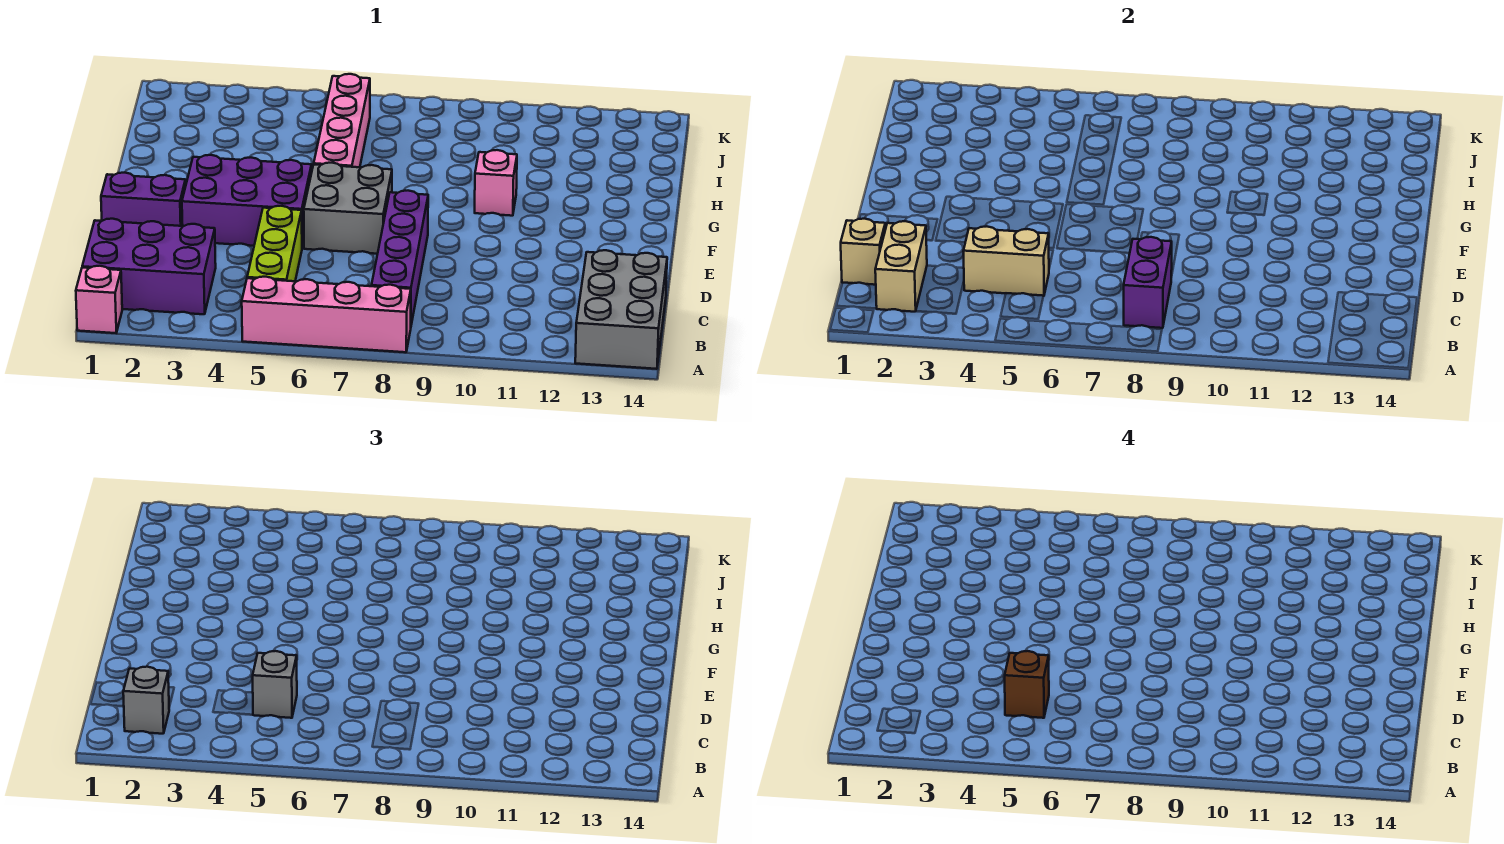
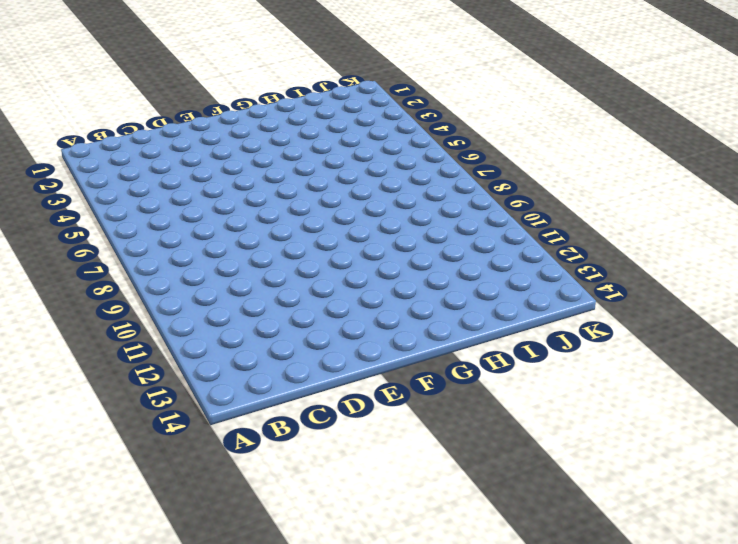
none -> pink 1x1 brick [76,266,122,333]
none -> pink 1x4 brick [242,277,411,352]
none -> grey 2x3 brick [575,250,667,369]

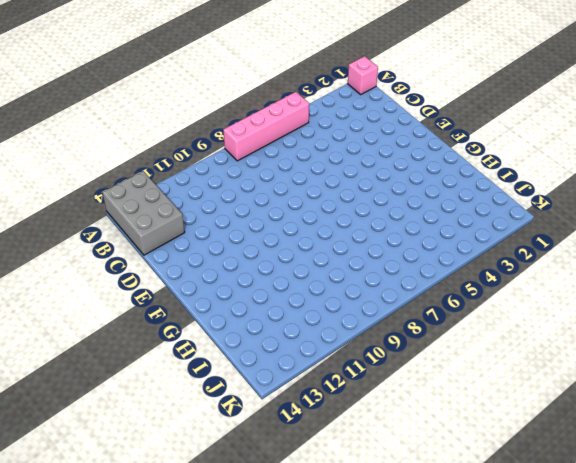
none -> purple 2x3 brick [82,219,216,314]
none -> lime 1x3 brick [247,206,302,281]
none -> purple 1x4 brick [372,191,428,325]

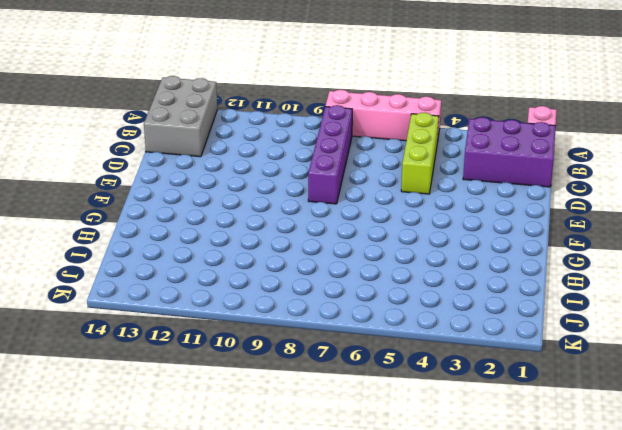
none -> purple 1x2 brick [101,173,186,226]
none -> purple 2x3 brick [182,155,312,247]
none -> grey 2x2 brick [304,163,392,254]

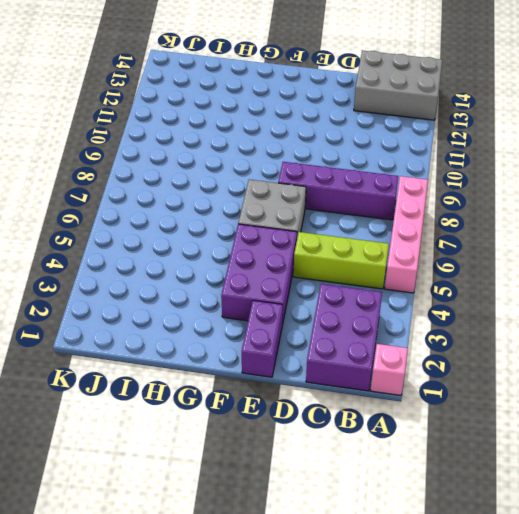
none -> pink 1x4 brick [314,74,370,167]
none -> pink 1x1 brick [475,150,517,216]
none -> tan 1x2 brick [875,221,927,312]

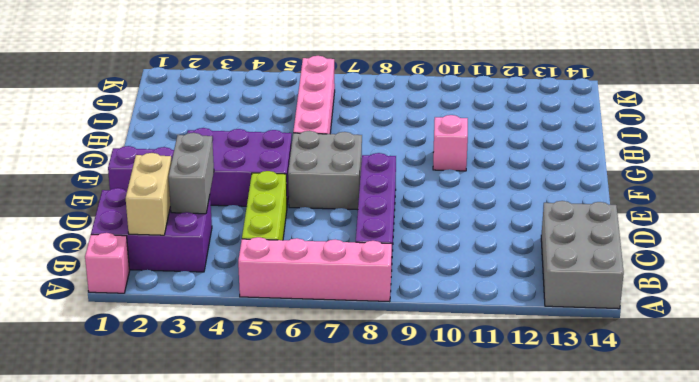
grey 1x2 brick [169,133,214,214] -> none
none -> purple 1x2 brick [1124,237,1172,328]
none -> tan 1x1 brick [841,219,885,285]
none -> tan 1x2 brick [963,227,1049,296]

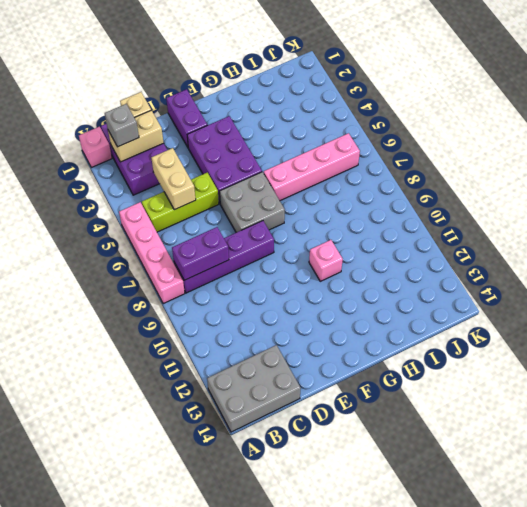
none -> grey 1x1 brick [253,651,297,718]
none -> brown 1x1 brick [1005,651,1049,718]

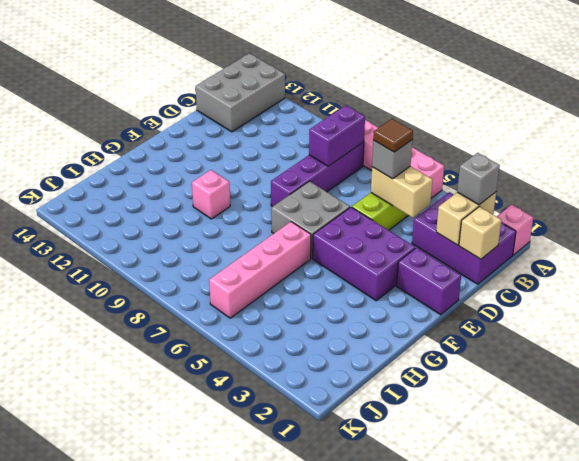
brown 1x1 tile [373,119,413,152] -> brown 1x1 brick [1005,651,1049,718]

